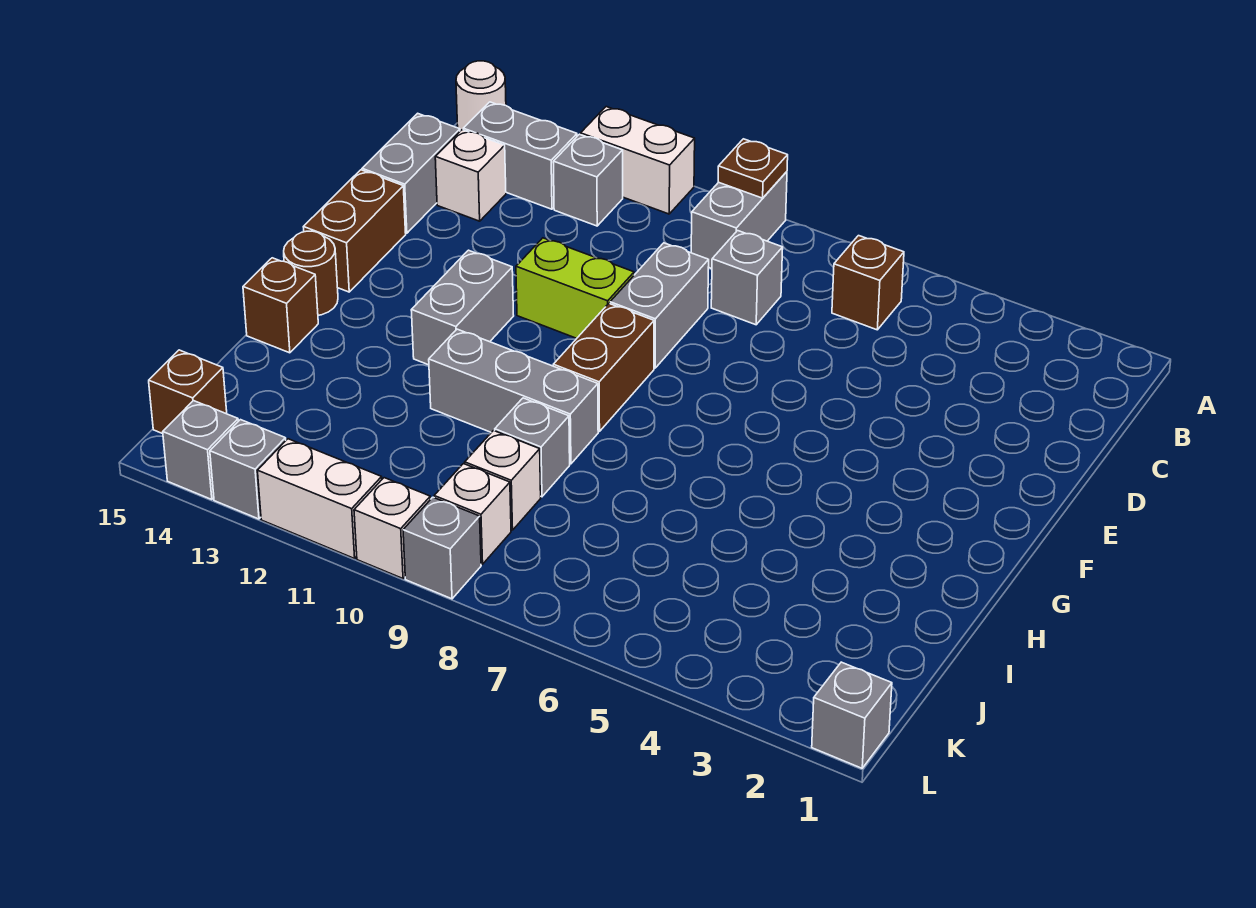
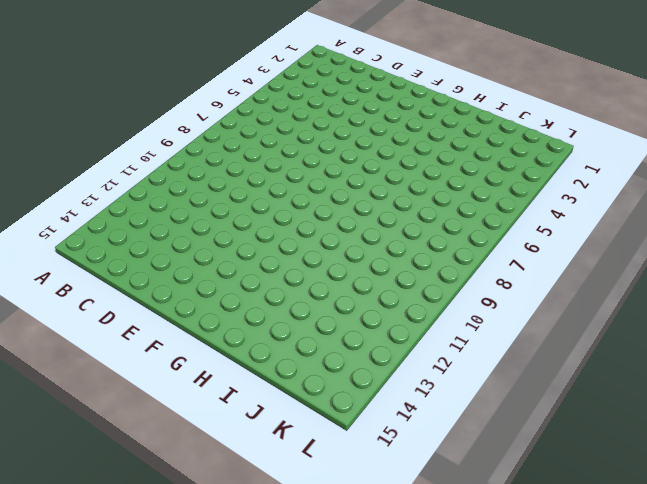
none -> grey 1x2 brick [691,172,787,269]
none -> white 1x2 brick [581,107,695,214]
none -> white 1x1 round brick [456,61,506,131]

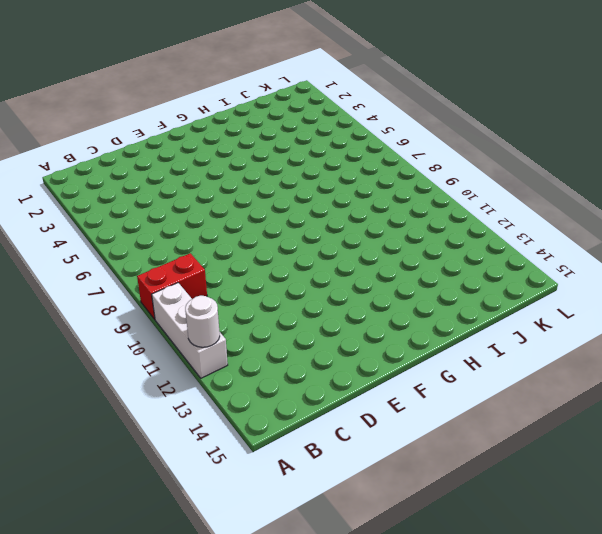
red 1x2 brick [137,253,207,319] -> grey 1x2 brick [691,172,787,269]
white 1x3 brick [152,283,228,378] -> white 1x2 brick [581,107,695,214]
white 1x1 round brick [185,296,220,347] -> white 1x1 round brick moved to [456,61,506,131]
none -> brown 1x1 brick [832,236,904,330]
none -> grey 1x1 brick [553,134,623,226]
none -> grey 1x2 brick [463,102,577,209]

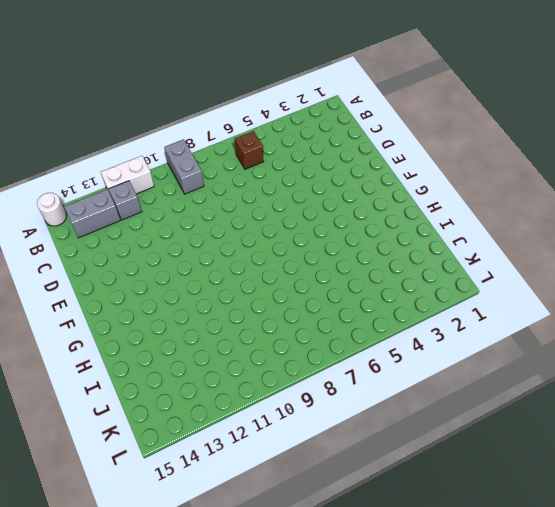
none -> grey 1x1 brick [711,231,783,325]
none -> white 1x1 brick [435,130,506,221]
none -> grey 1x2 brick [362,113,460,233]

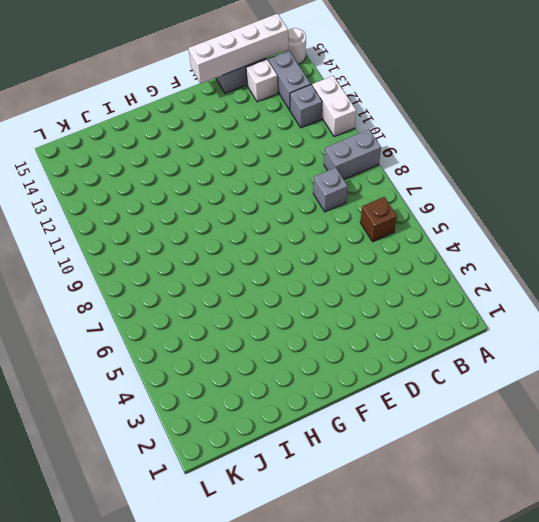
white 1x4 brick [189,14,288,83] -> none
none -> grey 1x2 brick [610,243,709,368]
none -> lime 1x2 brick [516,238,634,338]
none -> brown 1x2 brick [304,170,406,292]

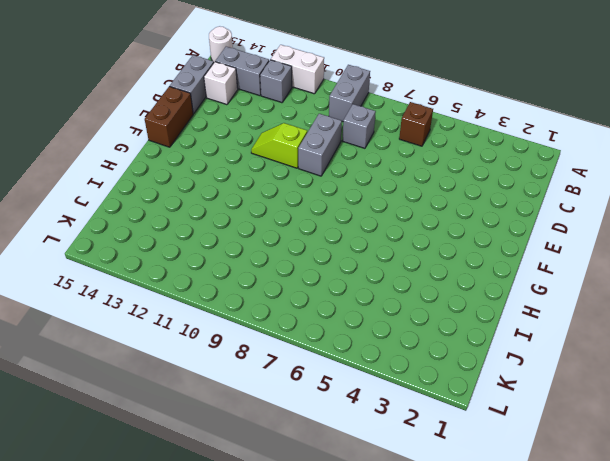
lime 1x2 slope [251,123,307,168] -> lime 1x2 brick [516,238,634,338]
none -> brown 1x2 brick [553,304,654,432]
none -> grey 1x2 brick [411,250,514,365]
none -> brown 1x1 round brick [284,231,338,315]

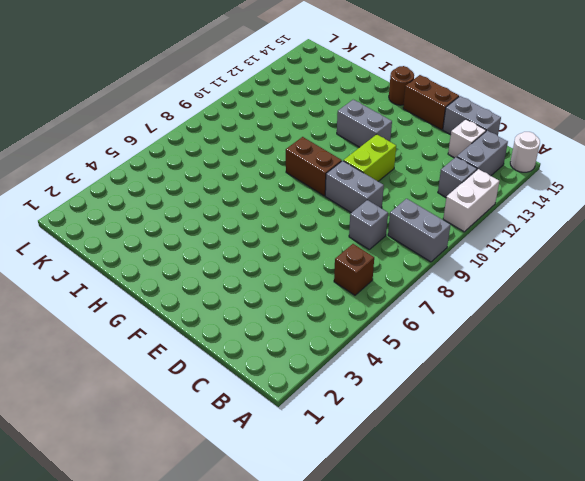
none -> grey 1x3 brick [429,329,598,464]
none -> brown 1x1 brick [243,258,318,353]
none -> grey 1x1 brick [495,398,570,497]

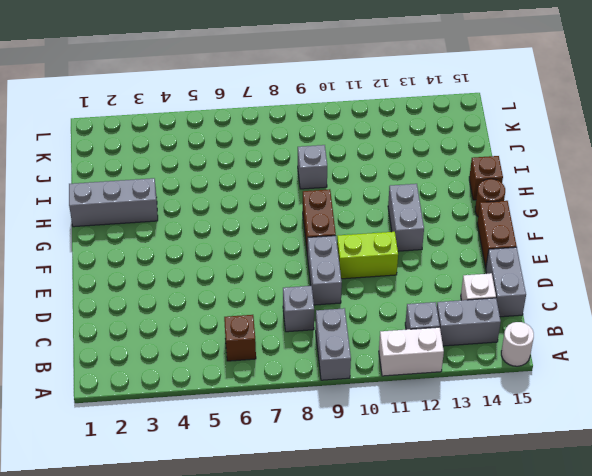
grey 1x3 brick [69,178,158,227] -> grey 1x3 brick moved to [429,329,598,464]
none -> white 1x1 brick [465,431,541,530]
none -> white 1x1 brick [434,464,511,564]
none -> brown 1x1 brick [149,350,227,434]

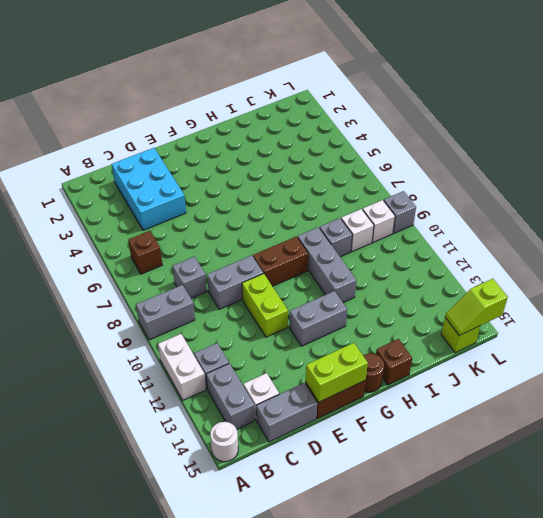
cyan 2x3 brick [112,148,186,230] -> none
lime 1x2 brick [305,343,368,402] -> none
lime 1x1 brick [441,318,480,353] -> brown 1x1 brick [149,350,227,434]
lime 1x2 slope [445,279,508,336] -> none
none -> grey 1x1 brick [812,662,892,768]
none -> white 1x1 brick [354,478,431,579]
none -> white 1x2 brick [257,439,382,559]

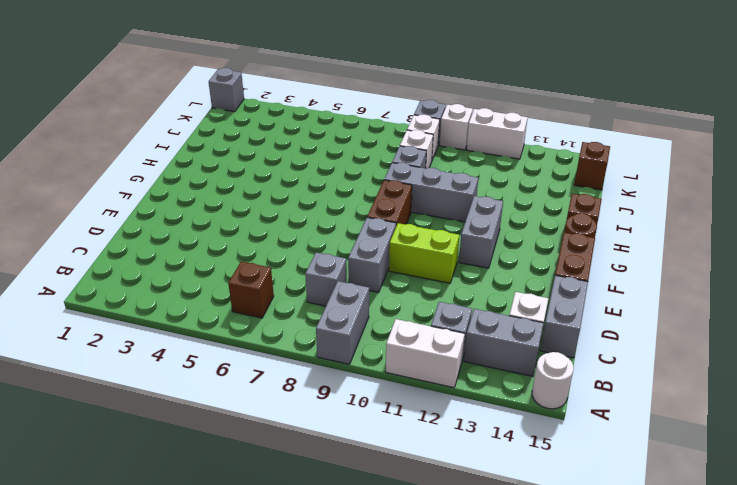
none -> grey 1x1 brick [210,420,286,519]
none -> grey 1x1 brick [163,401,238,500]
none -> brown 1x1 plate [718,139,788,198]

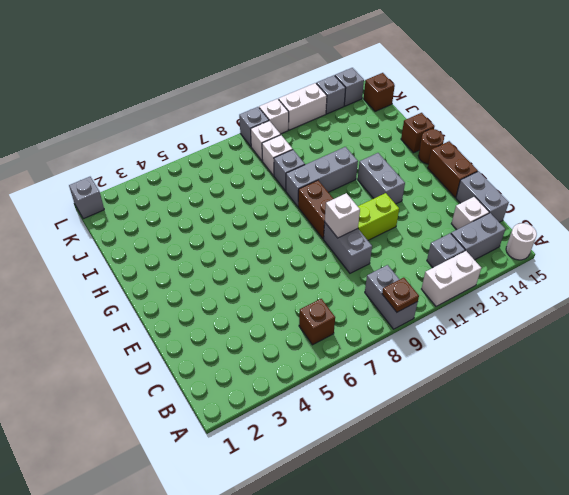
white 1x1 brick [325,193,360,238] -> none
none -> grey 1x1 brick [711,231,783,325]

